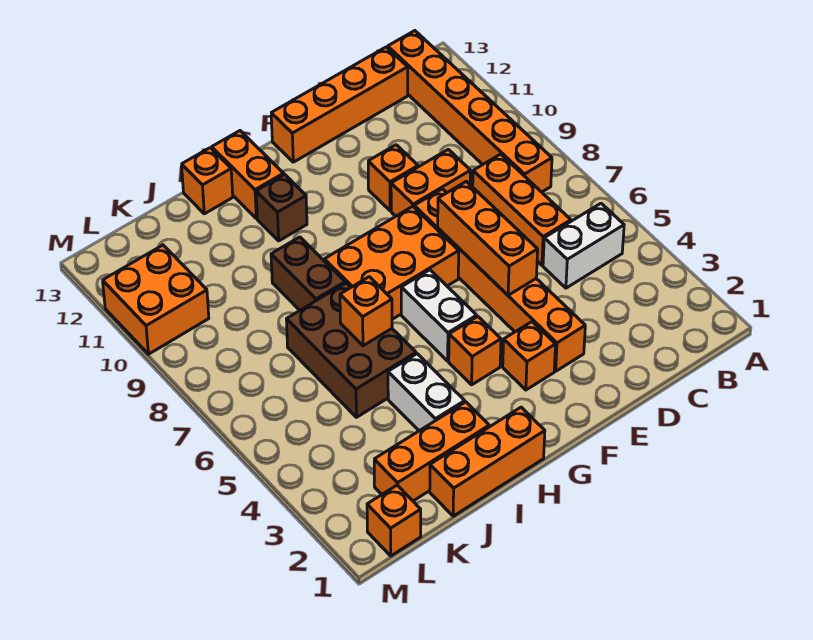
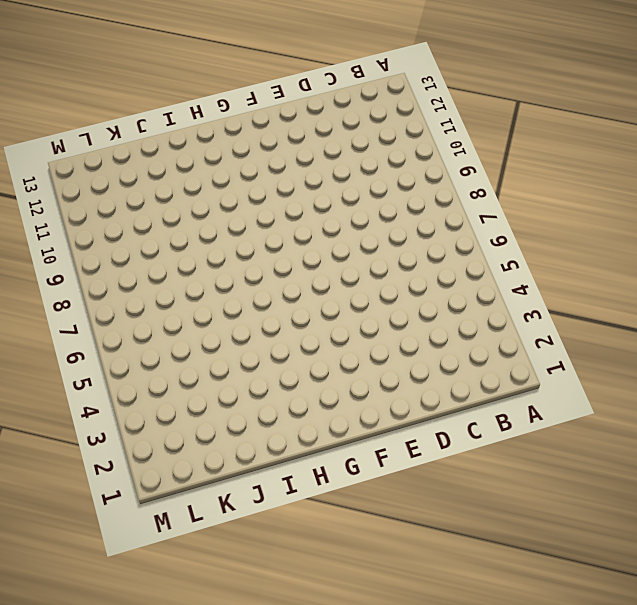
none -> white 1x2 brick [543,204,624,288]
none -> orange 1x6 brick [388,31,552,192]
none -> orange 1x3 brick [473,154,571,265]

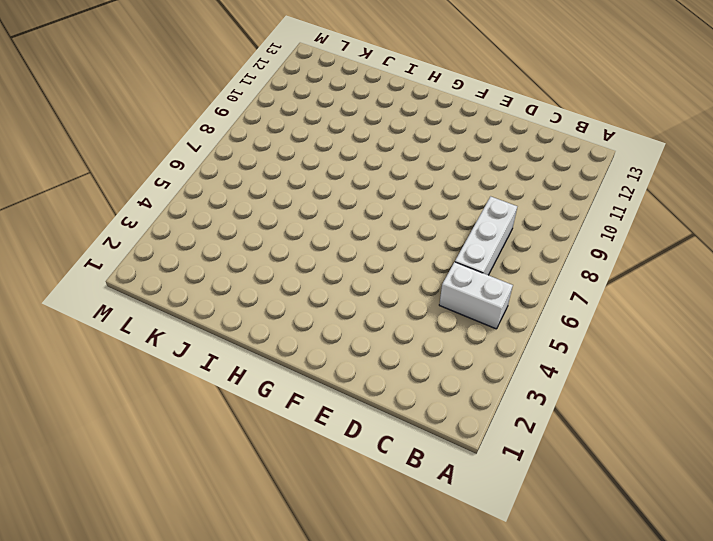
white 1x3 brick [455,196,517,275] -> orange 1x3 brick [473,154,571,265]
none -> orange 1x6 brick [388,31,552,192]
none -> orange 1x4 brick [271,47,408,162]
none -> orange 1x2 brick [391,149,471,216]

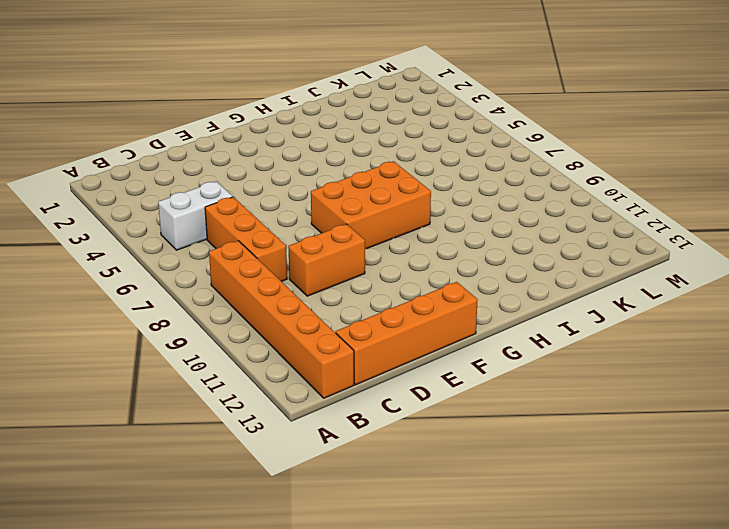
none -> orange 1x6 brick [414,189,585,371]
none -> orange 1x1 brick [368,145,418,211]
none -> orange 1x1 brick [503,322,556,390]

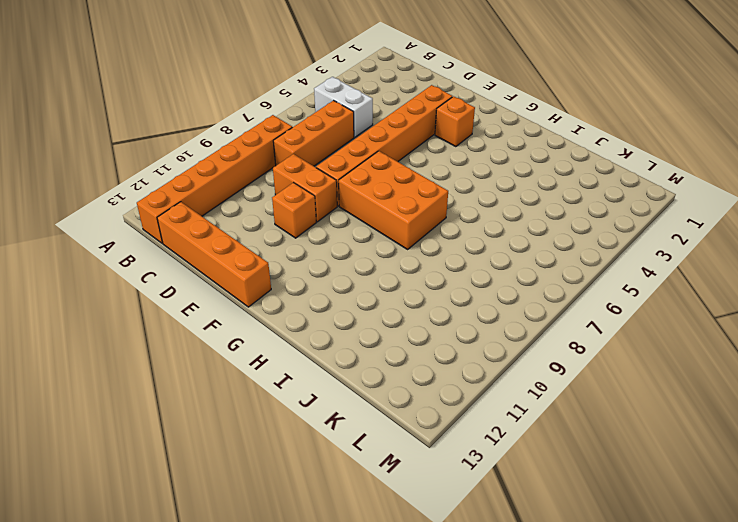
none -> orange 1x1 brick [449,316,501,385]
none -> white 1x2 brick [401,270,477,361]
none -> orange 1x3 brick [430,407,545,516]

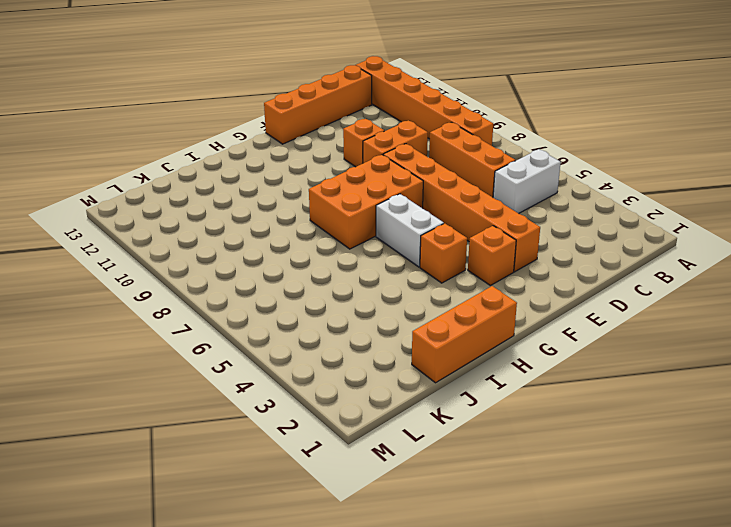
none -> brown 1x1 brick [256,174,307,241]
none -> orange 1x2 brick [212,131,284,219]
none -> orange 1x3 brick [374,402,489,501]

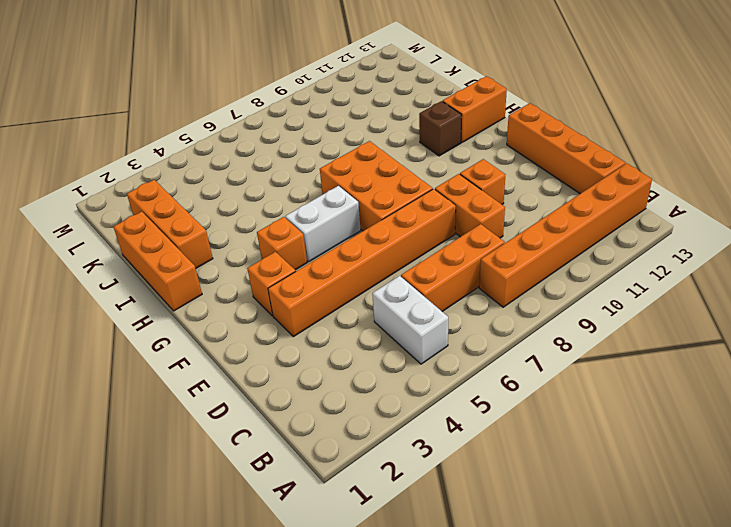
none -> white 1x2 brick [388,354,465,431]
none -> brown 2x3 brick [286,283,416,417]
none -> brown 1x2 brick [271,237,345,310]

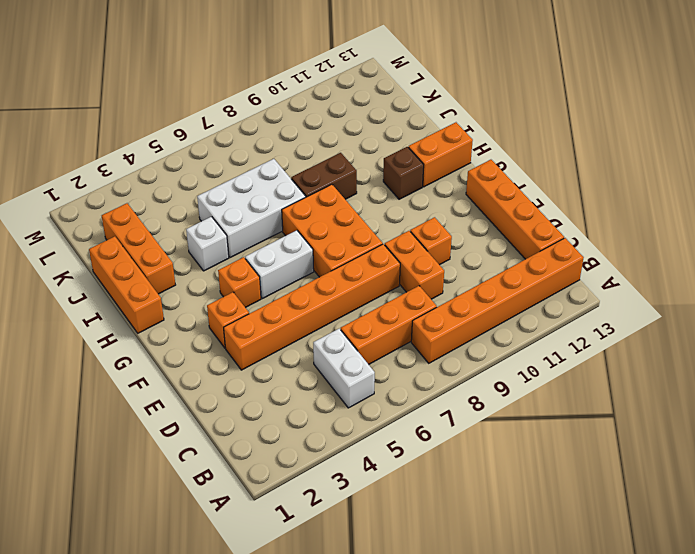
white 1x1 brick [186,217,229,271] -> white 1x2 brick [388,354,465,431]
white 2x3 brick [197,159,306,258] -> brown 2x3 brick [286,283,416,417]
none -> orange 1x1 brick [182,148,233,214]
none -> orange 1x1 brick [367,485,421,556]
none -> orange 2x2 brick [103,245,209,354]

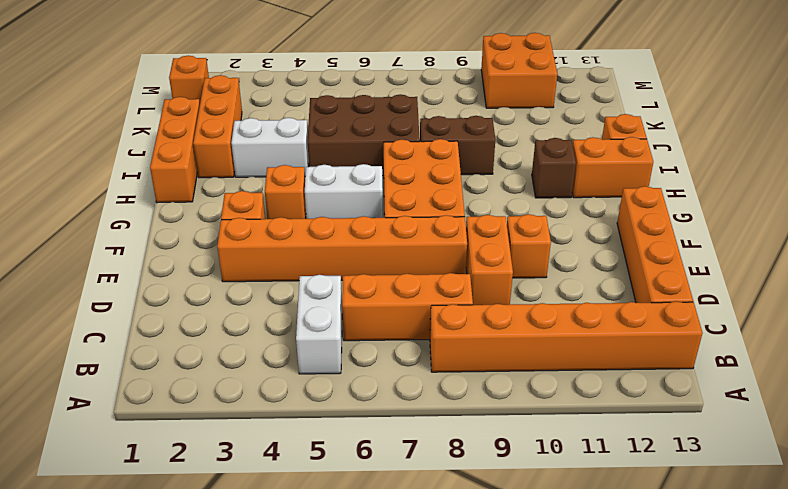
none -> orange 1x3 brick [438,181,538,295]
none -> orange 1x1 brick [340,277,392,346]

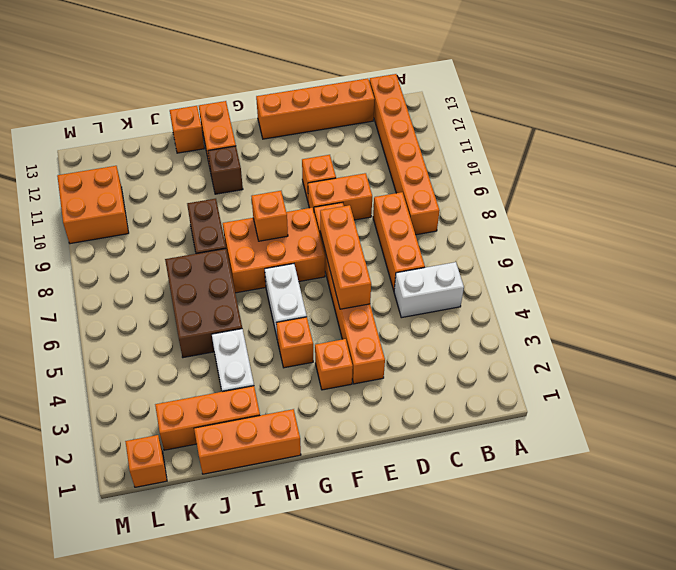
orange 1x1 brick [252,191,288,241] -> orange 1x1 brick moved to [340,277,392,346]

